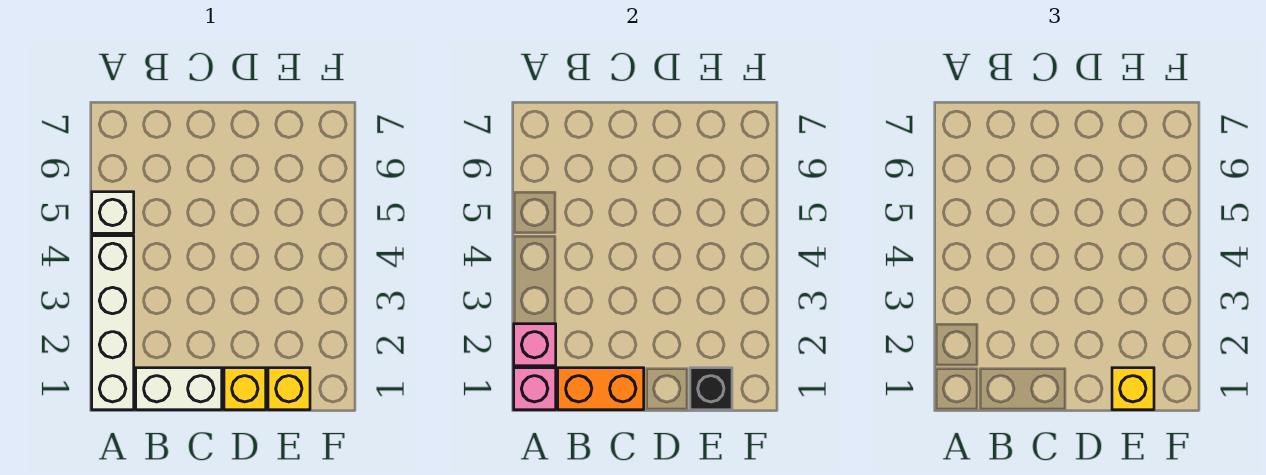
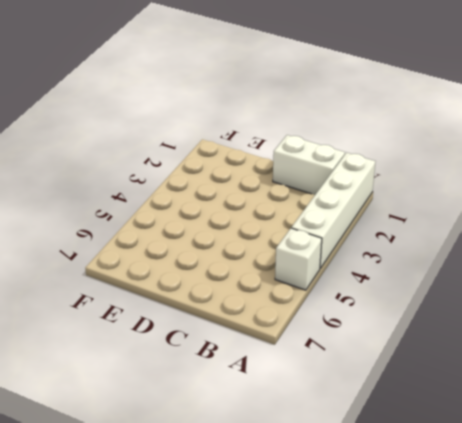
none -> yellow 1x1 brick [224,368,266,410]
none -> yellow 1x1 brick [268,368,310,410]

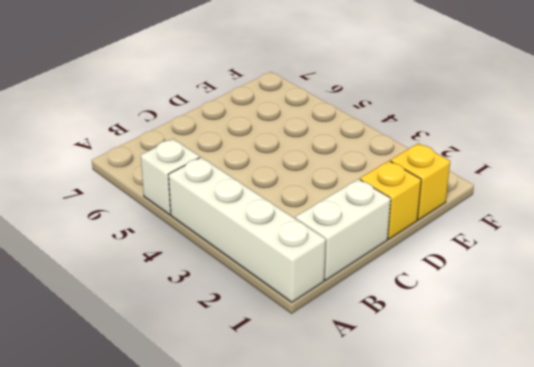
none -> pink 1x1 brick [514,368,556,410]
none -> pink 1x1 brick [514,324,556,366]

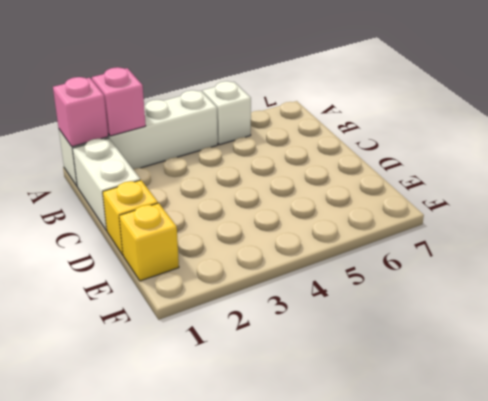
none -> orange 1x2 brick [558,368,644,410]
none -> black 1x1 brick [690,368,732,410]

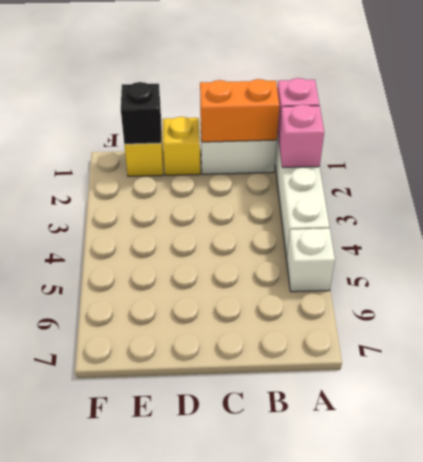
none -> yellow 1x1 brick [1112,368,1154,410]

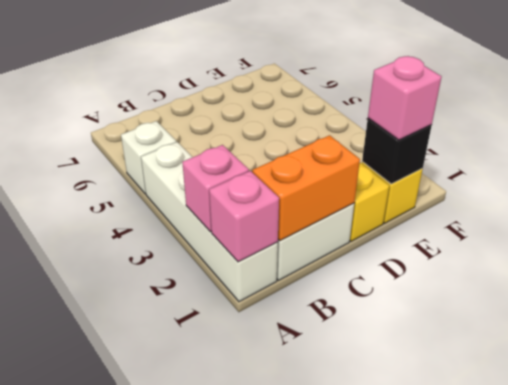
pink 1x1 brick [368,56,441,140] -> yellow 1x1 brick [1112,368,1154,410]

